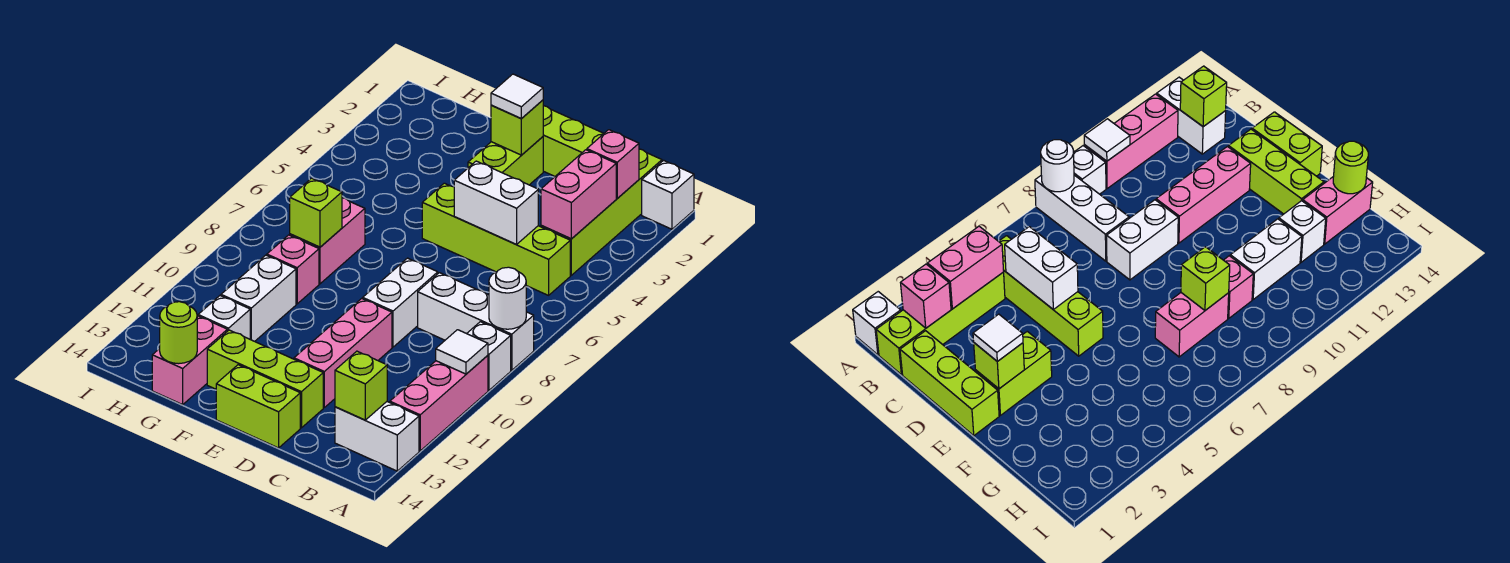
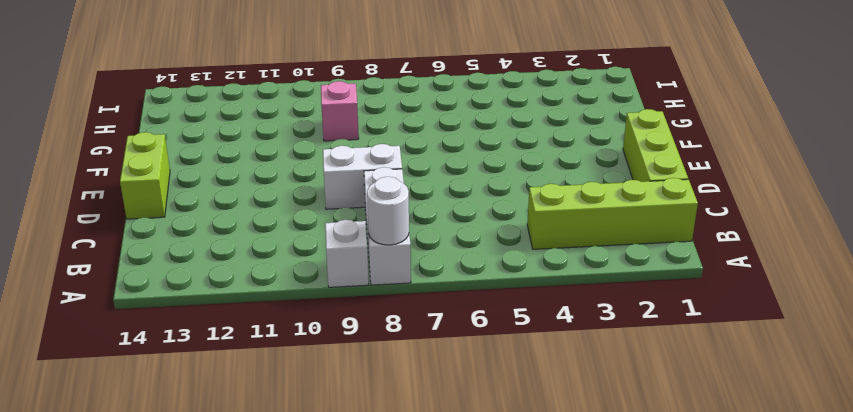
none -> white 1x1 brick [642,160,694,229]
none -> pink 1x3 brick [390,355,488,451]
none -> white 1x2 brick [335,402,419,471]

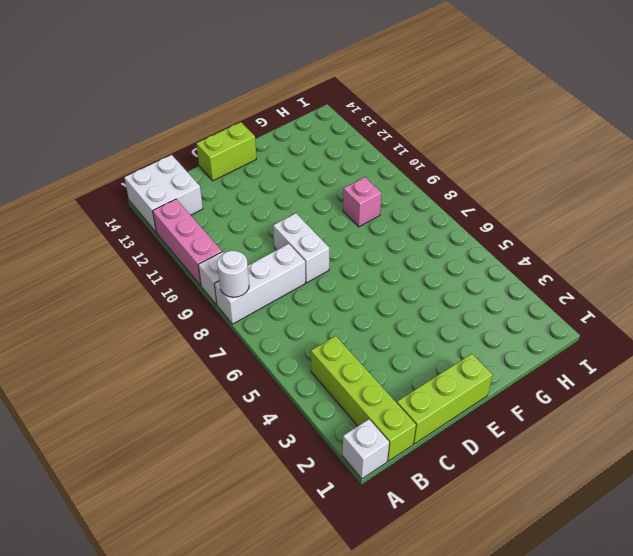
white 2x2 brick [124,155,203,232] -> white 1x2 brick [335,402,419,471]
none -> lime 1x4 brick [422,183,570,295]
none -> pink 1x3 brick [294,298,392,407]
none -> lime 1x3 brick [207,330,323,428]

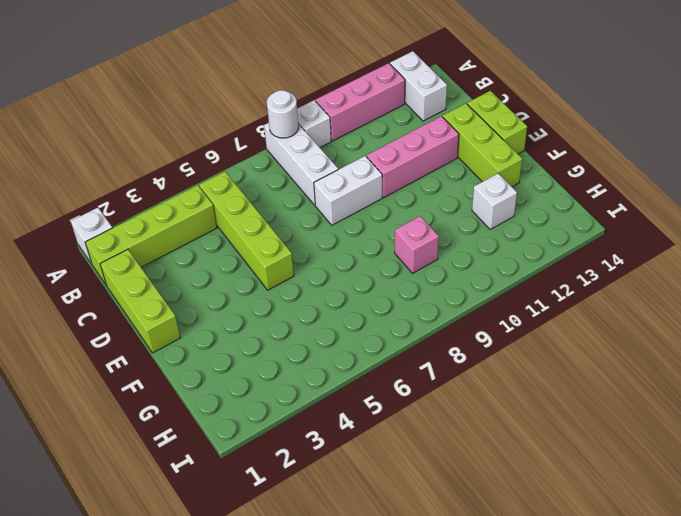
none -> lime 1x2 brick [468,137,543,185]
none -> pink 1x2 brick [290,198,365,284]
none -> white 1x2 brick [221,255,296,341]

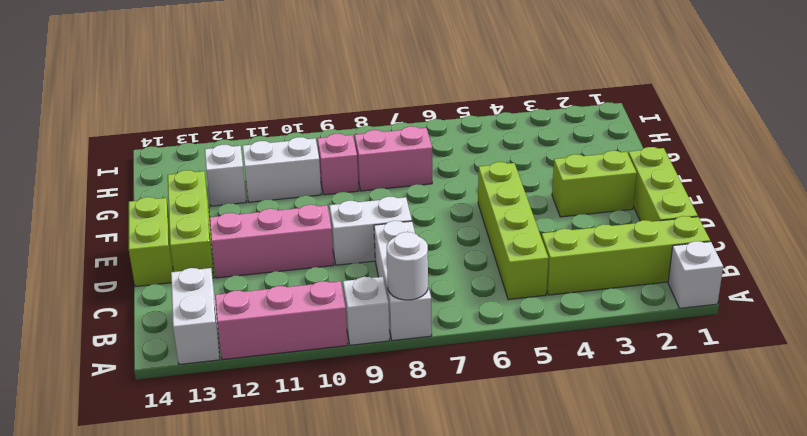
none -> pink 1x2 brick [152,316,227,405]
none -> white 1x1 tile [436,330,488,374]
none -> pink 1x1 brick [587,130,639,198]

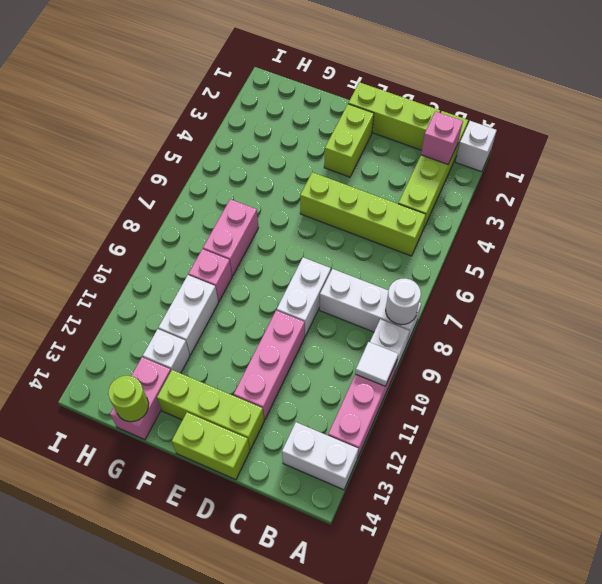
none -> pink 1x2 brick [541,150,616,239]
none -> lime 1x1 brick [335,351,387,420]
none -> white 1x2 brick [454,161,538,244]

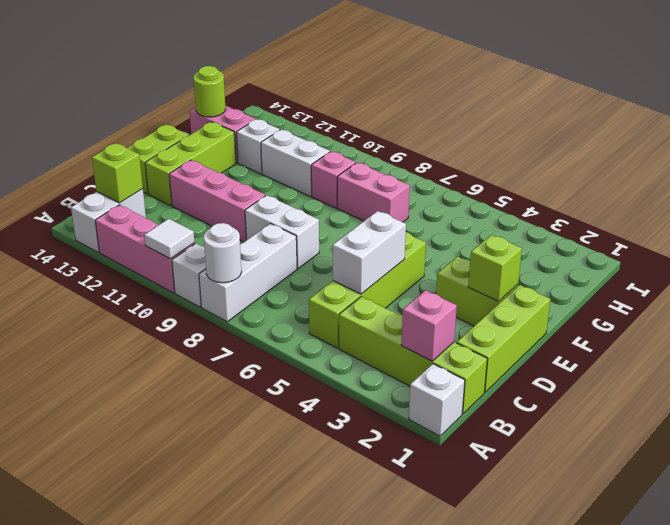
none -> pink 1x2 brick [541,150,616,239]
none -> lime 1x1 brick [290,178,342,247]
none -> white 1x1 tile [491,74,543,119]

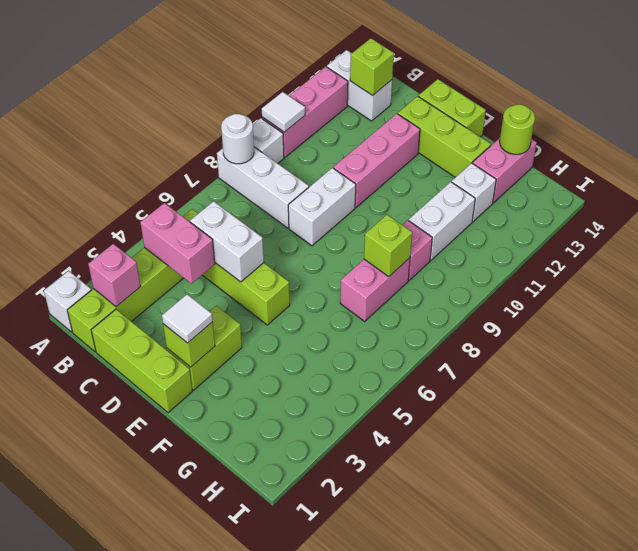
pink 1x2 brick [140,203,215,284] -> pink 1x2 brick turned to [541,150,616,239]

